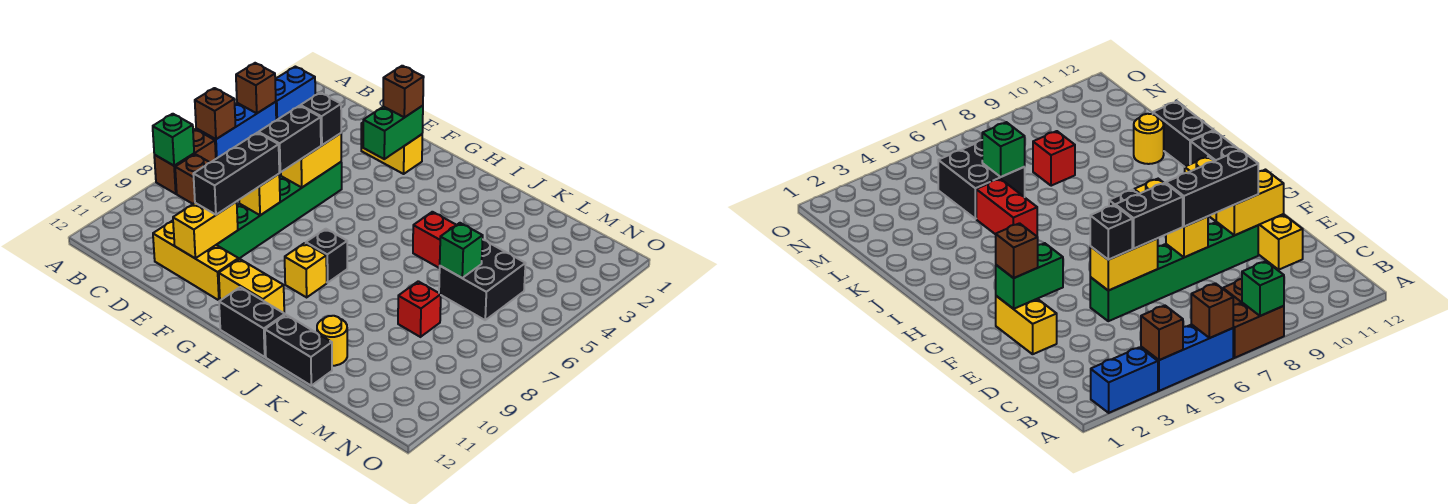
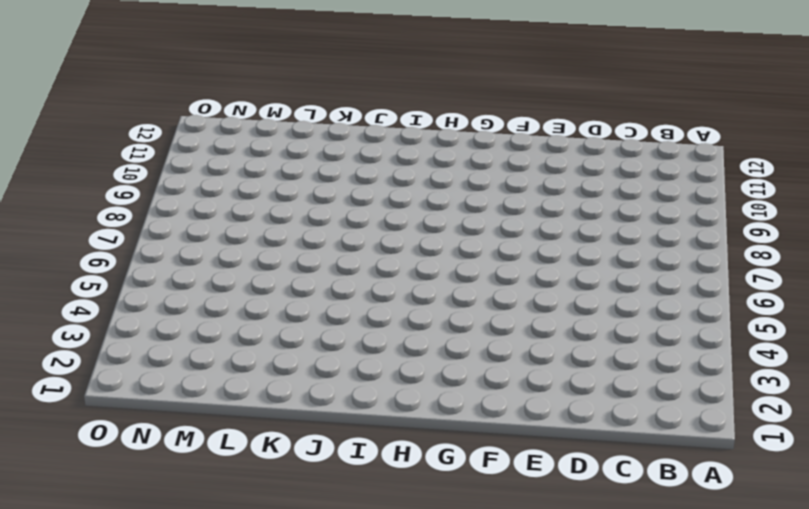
none -> blue 1x2 brick [275,67,315,120]
none -> blue 1x3 brick [196,102,276,159]
none -> brown 1x2 brick [154,129,216,194]

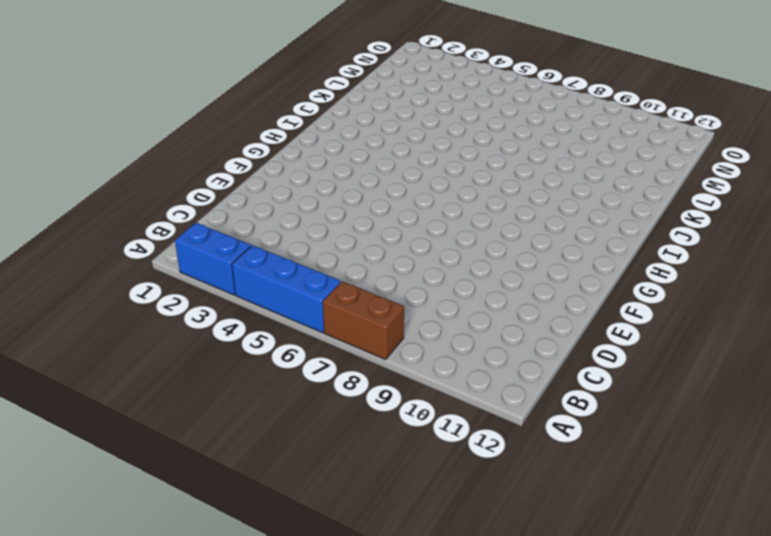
none -> brown 1x1 brick [175,154,210,204]
none -> yellow 1x3 brick [153,221,238,300]
none -> yellow 1x2 brick [361,123,422,174]

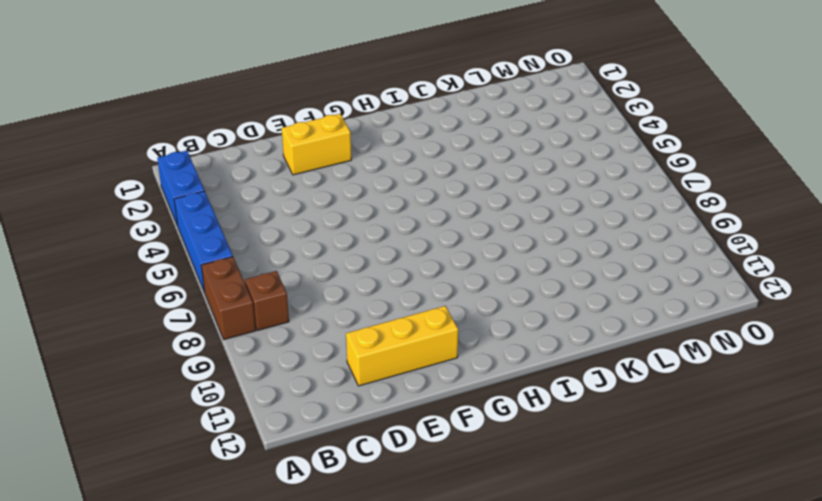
none -> green 1x6 brick [217,162,342,259]
none -> yellow 1x2 brick [219,259,284,313]
none -> black 1x1 brick [306,229,347,283]

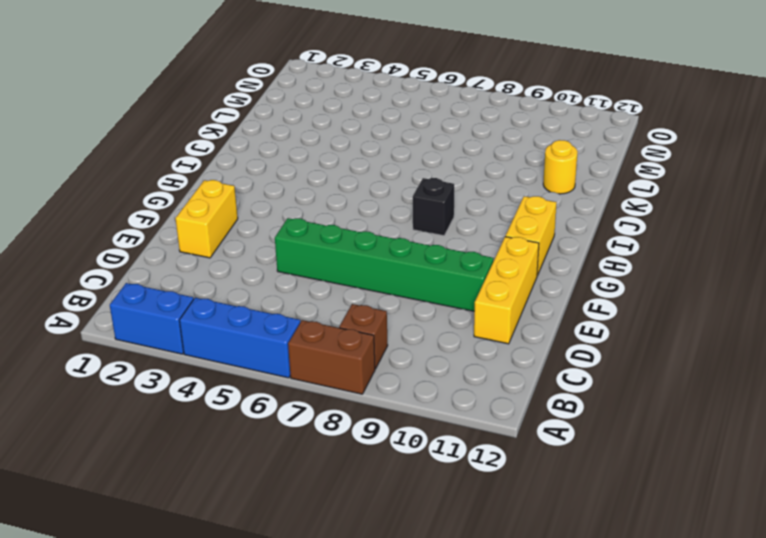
none -> yellow 1x1 brick [285,243,327,297]
none -> black 1x2 brick [219,287,285,357]
none -> red 1x2 brick [413,212,456,268]

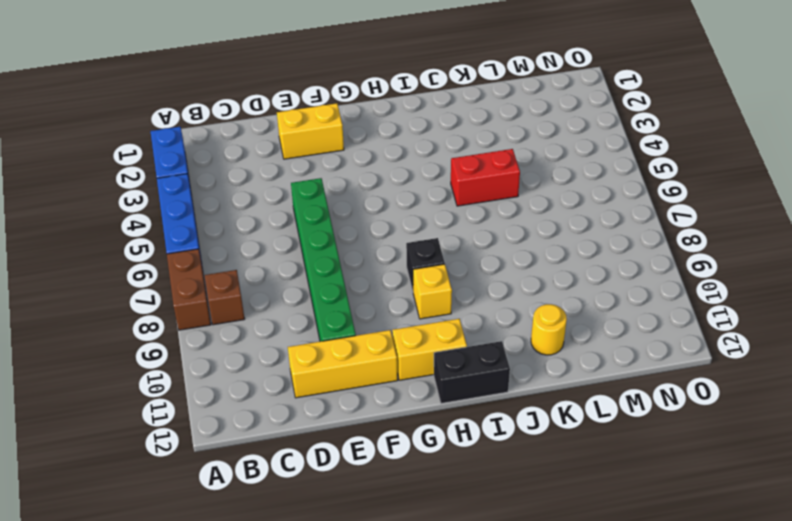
none -> black 1x2 brick [265,315,332,386]
none -> black 2x2 brick [439,240,526,320]
none -> red 1x1 brick [398,281,441,337]

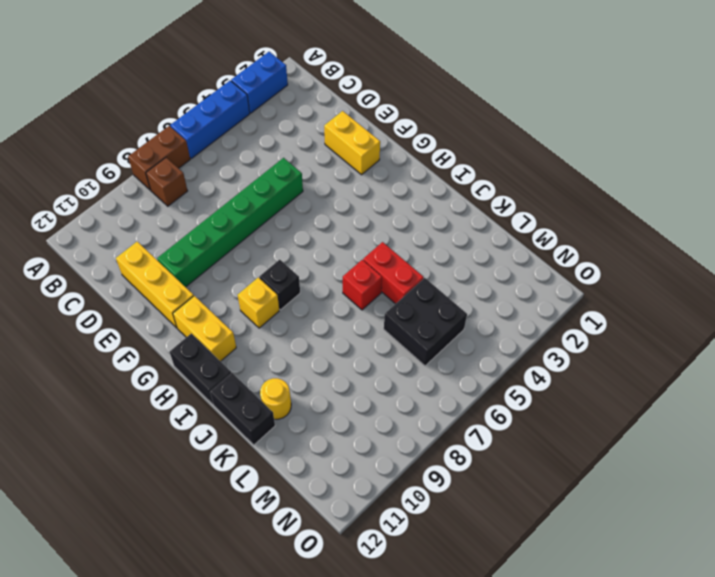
red 1x1 brick [343,260,382,310] -> red 1x1 brick moved to [398,281,441,337]
none -> brown 1x1 brick [236,63,276,113]
none -> brown 1x1 brick [195,88,236,139]
none -> green 1x1 brick [153,114,194,166]

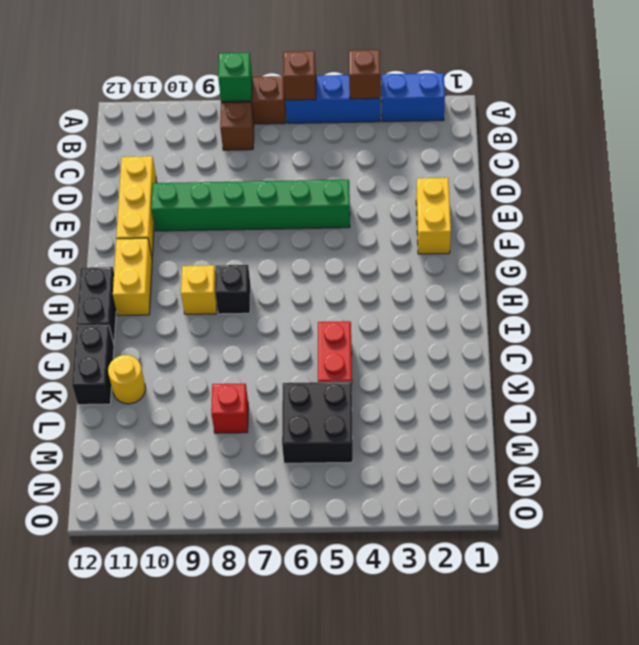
none -> yellow 1x2 brick [281,133,341,187]
none -> yellow 1x1 brick [239,174,280,215]
none -> yellow 1x2 brick [173,202,238,258]

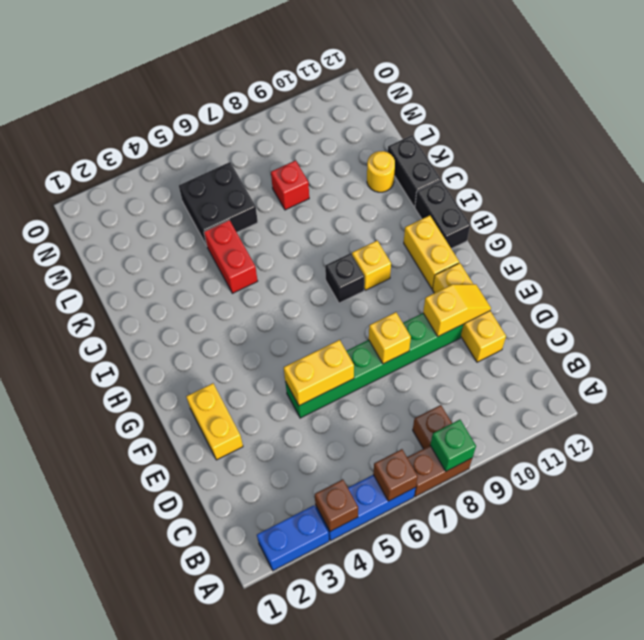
yellow 1x2 slope [423,284,491,336] -> yellow 1x2 brick [173,202,238,258]
none -> green 1x2 brick [363,106,423,159]
none -> green 1x1 brick [440,223,483,278]
none -> black 1x1 brick [300,93,341,145]

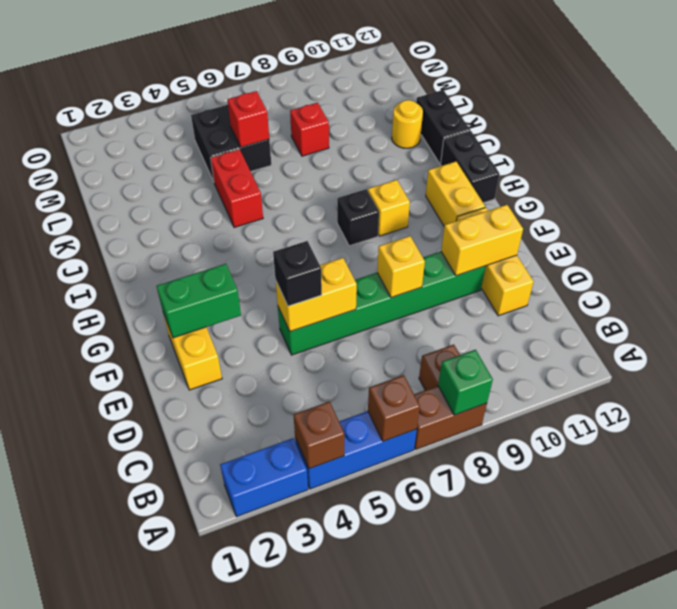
red 1x1 brick [227,91,269,147] -> green 1x1 brick [440,223,483,278]
none -> black 1x2 brick [259,106,321,172]
none -> black 1x3 brick [193,133,279,215]
none -> brown 1x1 brick [383,66,424,118]

